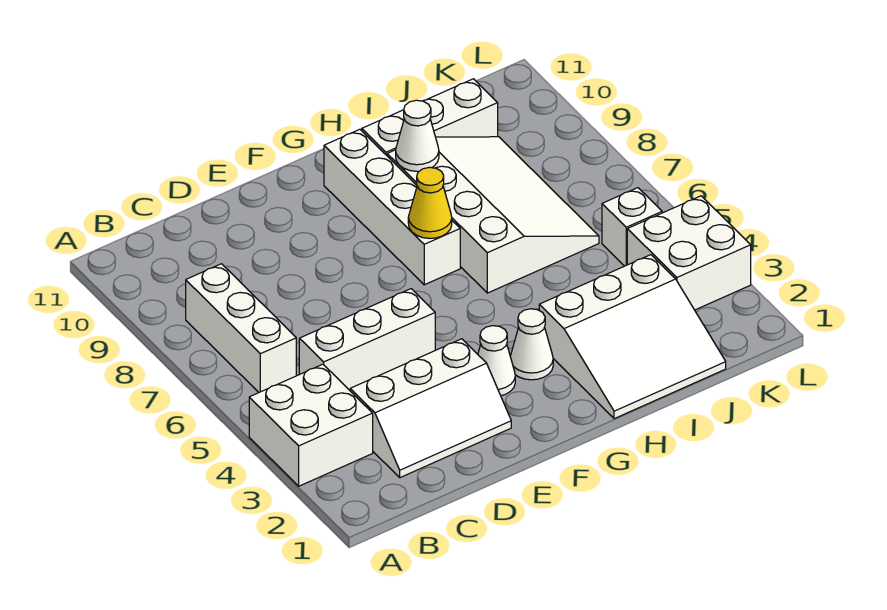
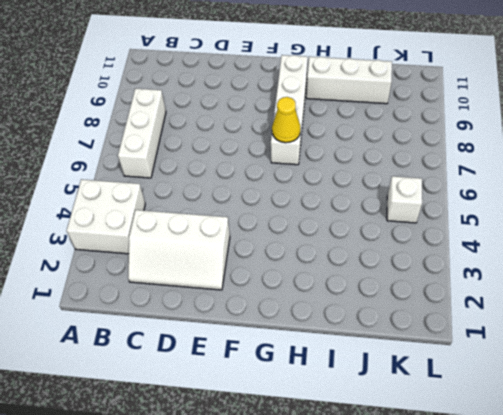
none -> white 1x3 brick [299,289,435,390]
none -> white 1x1 cone [478,326,515,396]
none -> white 1x1 cone [510,309,553,380]

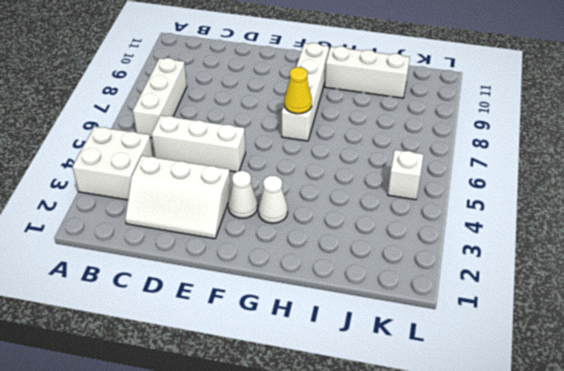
none -> white 3x3 slope [539,255,726,419]
none -> white 3x4 slope [387,137,599,293]
none -> white 2x2 brick [627,196,751,310]

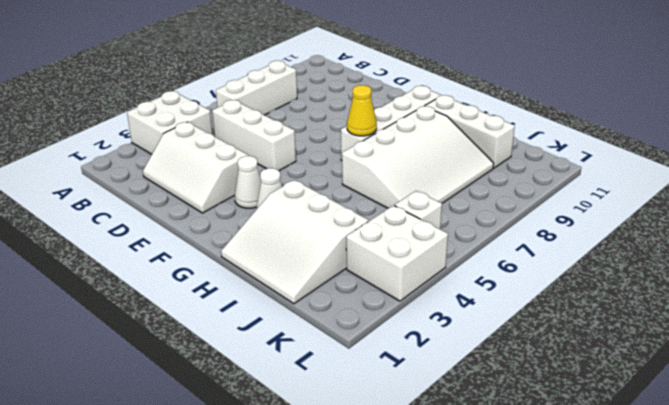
none -> white 1x1 cone [396,100,439,171]

